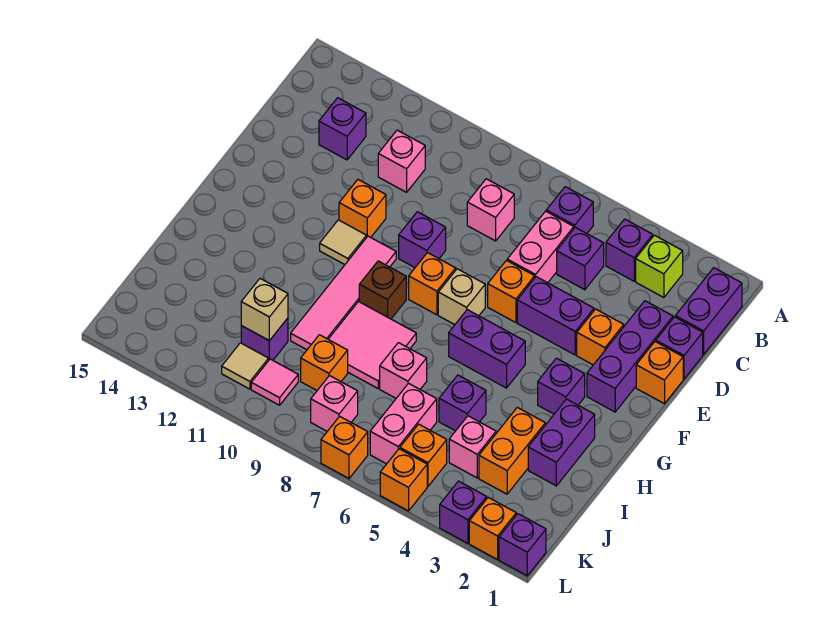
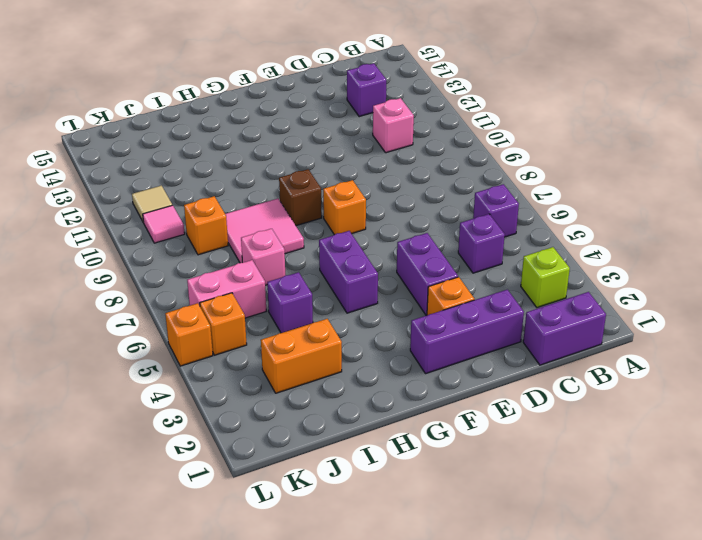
none -> purple 1x1 brick [606,219,653,281]
none -> pink 1x2 brick [507,211,574,283]
none -> pink 1x1 brick [467,179,514,241]
none -> purple 1x1 brick [656,317,703,379]

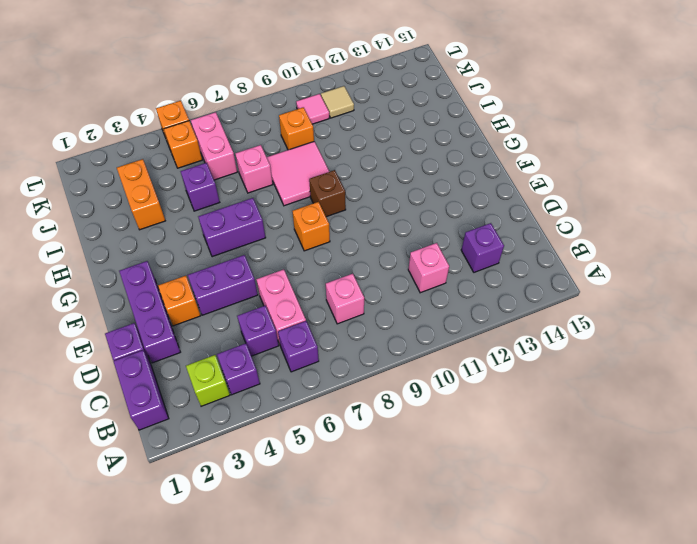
none -> orange 1x1 brick [636,342,683,404]
none -> orange 1x1 brick [488,261,535,323]
none -> purple 1x1 brick [399,212,446,267]
none -> orange 1x1 brick [339,180,386,238]

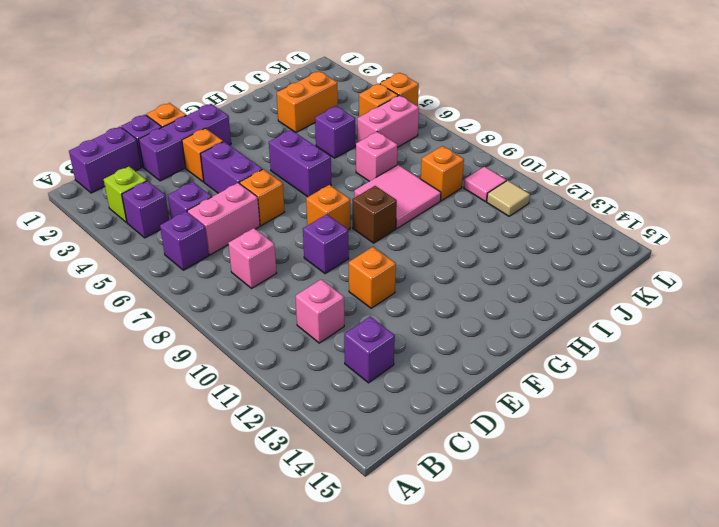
none -> tan 1x1 brick [438,269,485,325]
none -> pink 1x4 tile [291,236,396,350]
none -> tan 1x1 tile [320,220,366,265]
none -> purple 1x1 brick [538,358,585,414]

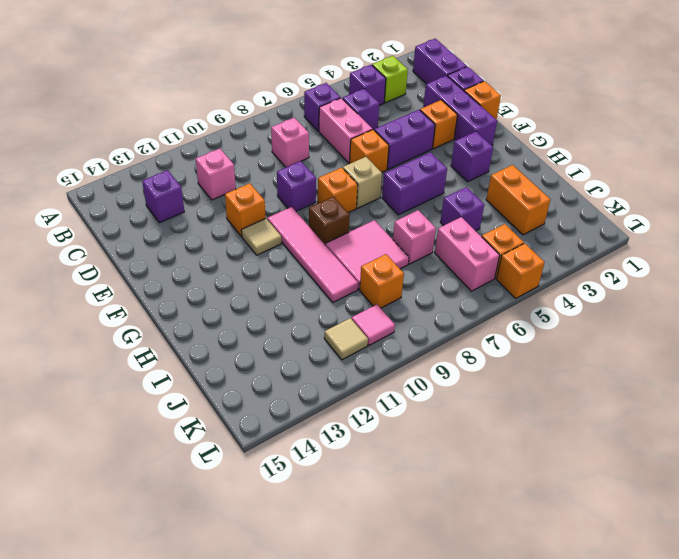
none -> purple 1x2 brick [528,399,595,486]
none -> pink 1x1 brick [449,416,496,478]
none -> purple 1x1 brick [241,318,288,360]
none -> pink 1x1 brick [311,376,358,431]

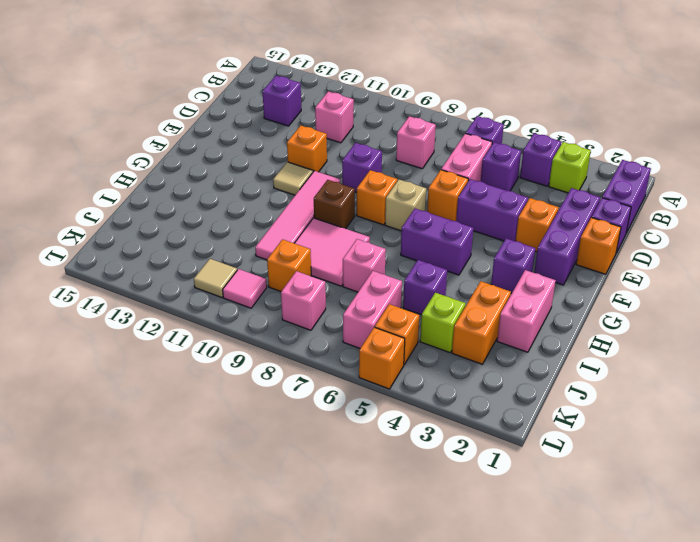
pink 1x2 brick [497,270,556,352] -> purple 1x2 brick [528,399,595,486]
lime 1x1 brick [420,293,466,353] -> pink 1x1 brick [449,416,496,478]
none -> purple 1x1 brick [241,318,288,360]
none -> purple 1x1 brick [499,514,546,576]
none -> orange 1x1 brick [469,498,516,560]
none -> purple 1x1 brick [440,481,487,543]

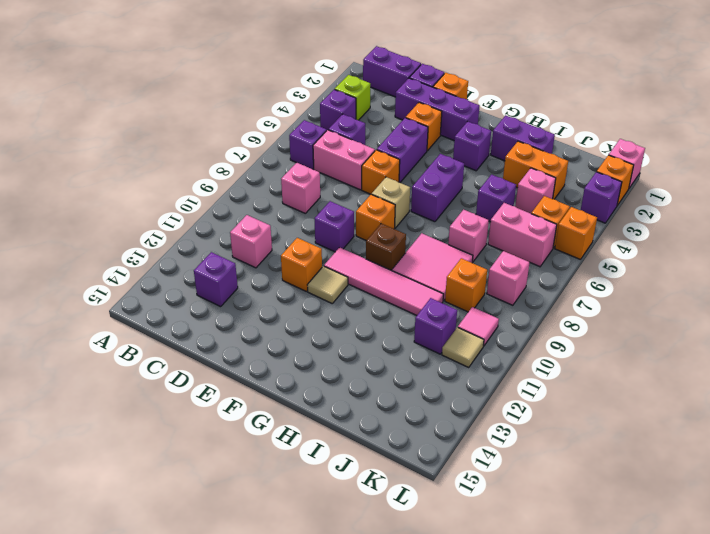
pink 1x1 brick [609,139,645,188] -> purple 1x1 brick [499,514,546,576]
none -> orange 1x1 brick [321,416,368,478]
none -> tan 1x1 brick [241,279,288,341]

